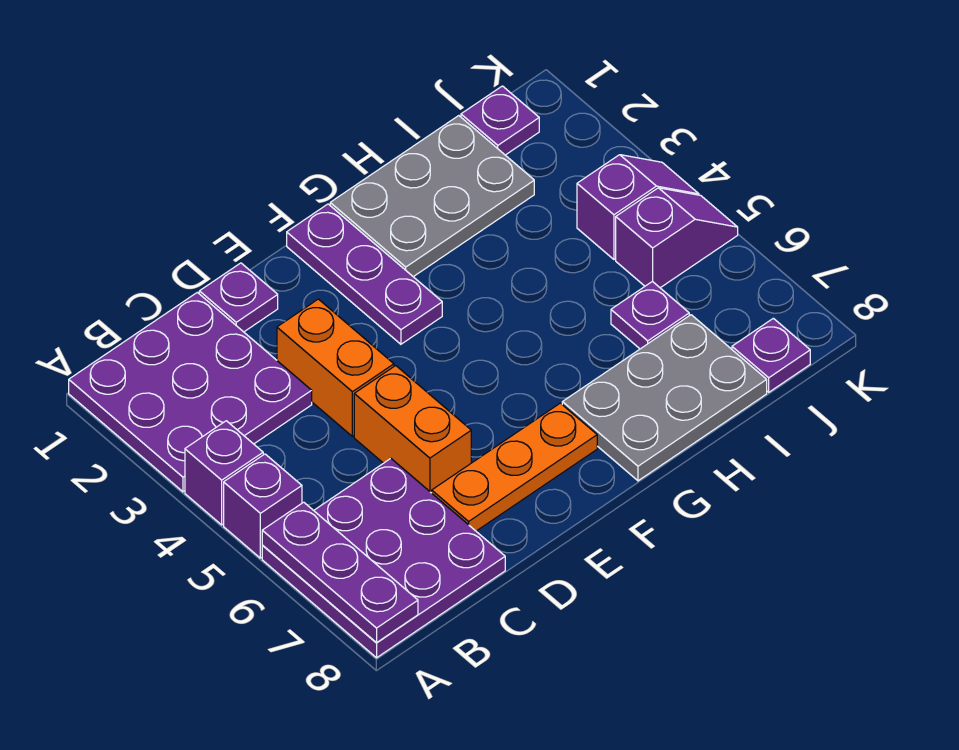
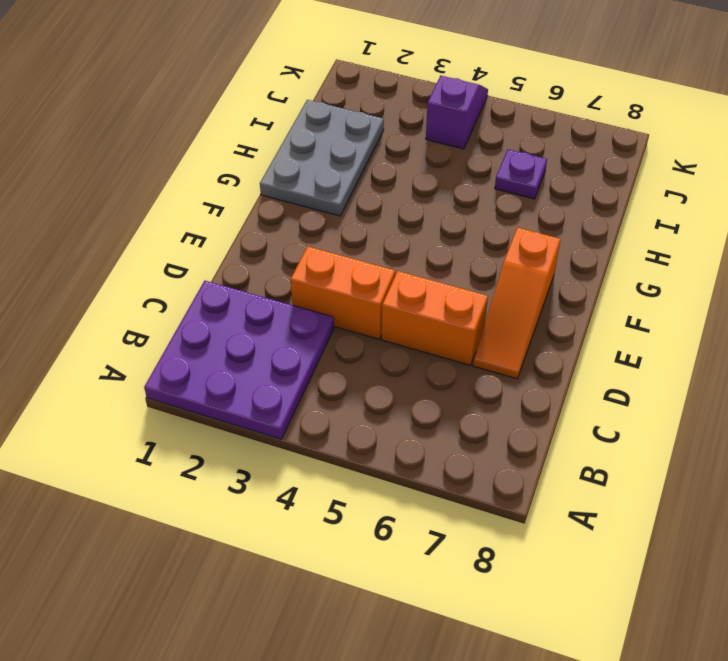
orange 1x3 slope [473,228,561,379] -> orange 1x3 plate [432,403,597,531]
none -> purple 1x1 brick [185,421,263,525]
none -> purple 1x1 brick [224,454,302,558]
none -> purple 3x3 plate [262,459,505,658]

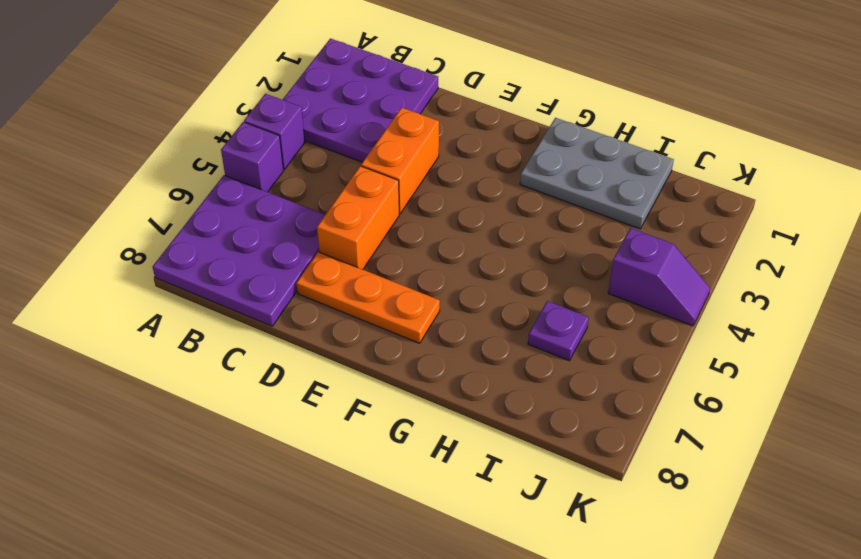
none -> purple 1x1 plate [199,263,278,332]
none -> purple 1x3 plate [287,204,442,344]
none -> grey 2x3 plate [562,315,767,481]

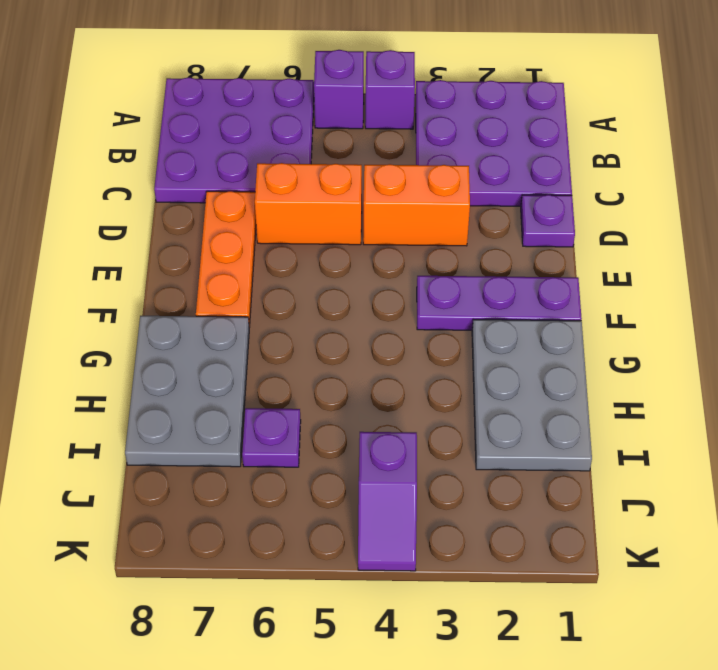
none -> purple 1x1 plate [461,86,539,155]
none -> purple 1x2 slope [616,188,738,288]
none -> purple 1x1 plate [732,318,810,392]

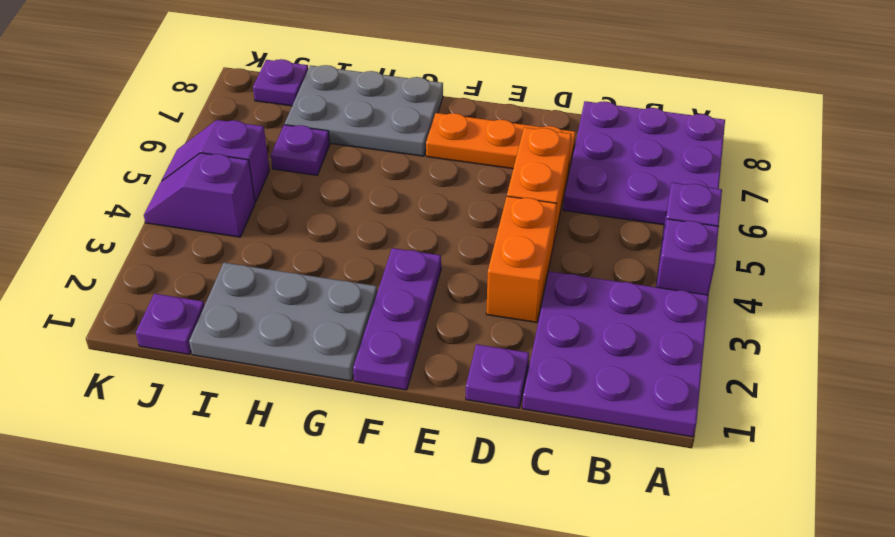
none -> purple 1x3 plate [262,502,418,643]

